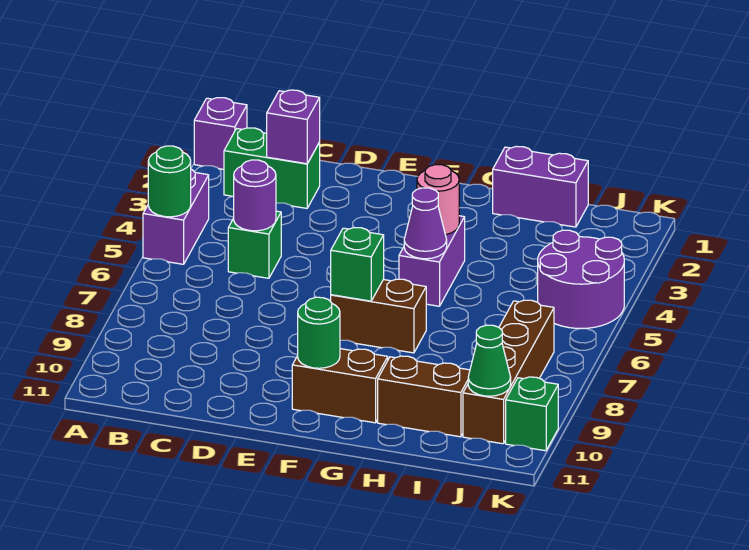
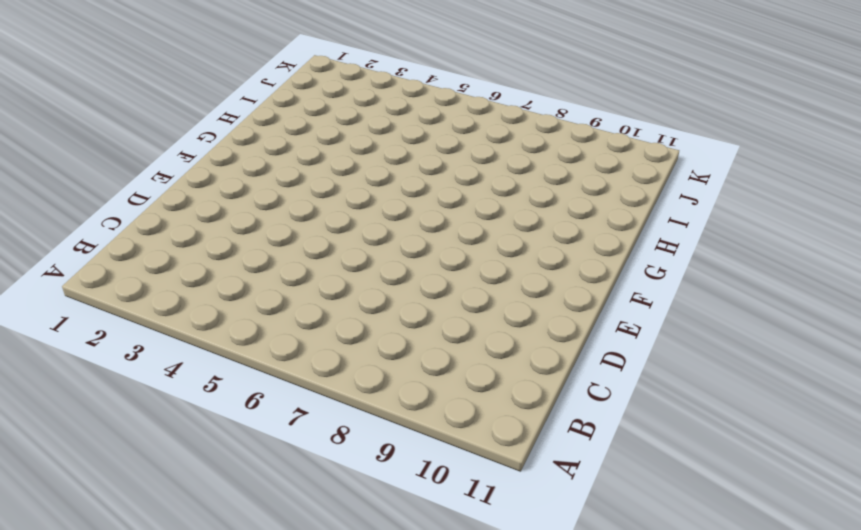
none -> purple 1x1 brick [194,98,247,169]
none -> purple 1x2 brick [143,169,209,264]
none -> green 1x2 brick [224,128,320,208]

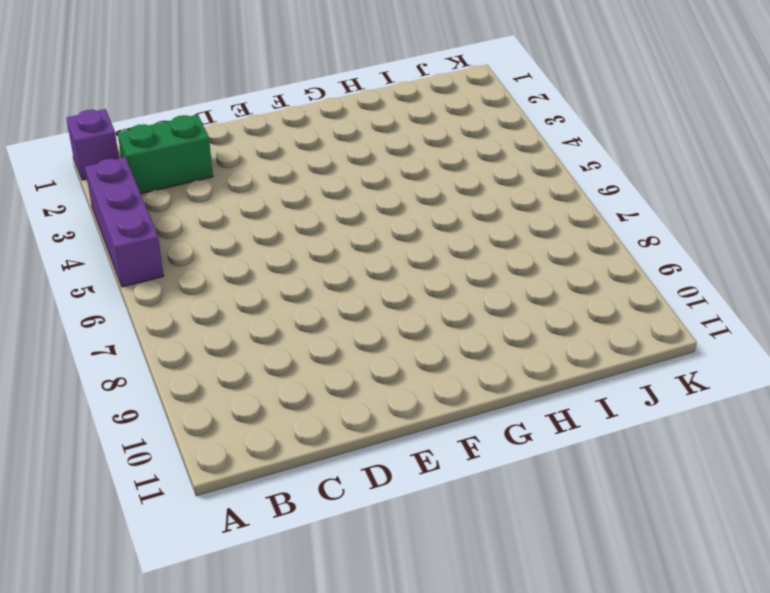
purple 1x3 brick [85,157,164,287] -> purple 1x2 brick [143,169,209,264]
none -> green 1x1 brick [228,211,281,278]
none -> brown 1x2 brick [331,279,426,353]
none -> brown 1x2 brick [292,349,388,423]

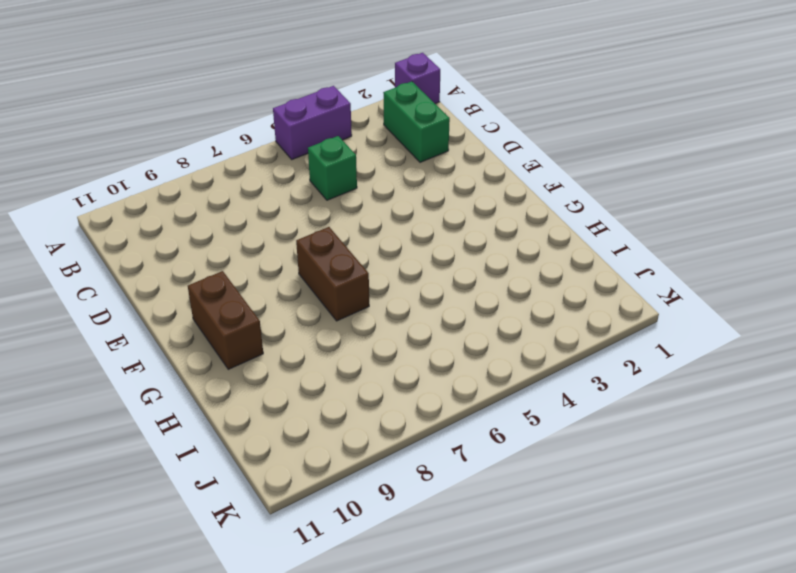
none -> purple 1x2 brick [399,216,465,306]
none -> purple 1x2 brick [493,146,588,227]
none -> brown 1x2 brick [378,356,470,437]

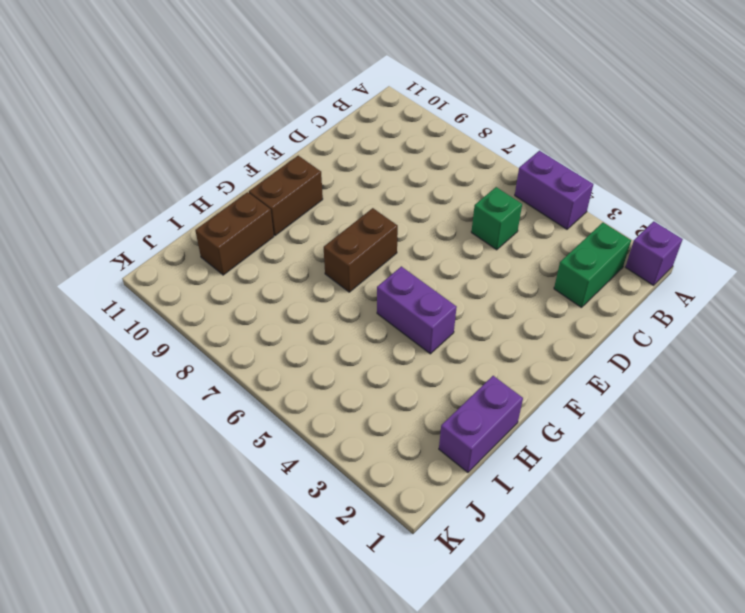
none -> purple 2x2 round brick [538,230,624,329]
none -> brown 1x4 brick [463,300,554,444]
none -> green 1x1 brick [506,377,558,451]

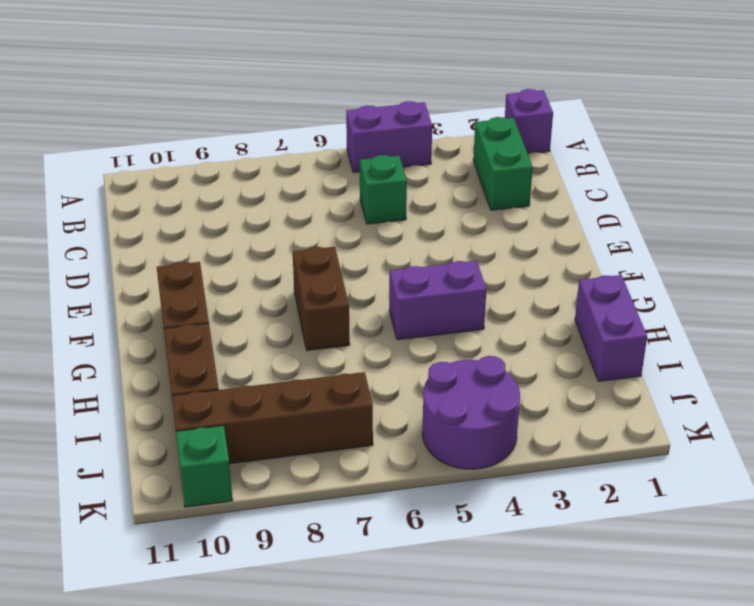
none -> green 1x1 round brick [148,146,191,217]
none -> purple 1x1 brick [267,90,320,164]
none -> purple 1x1 round brick [234,160,276,231]

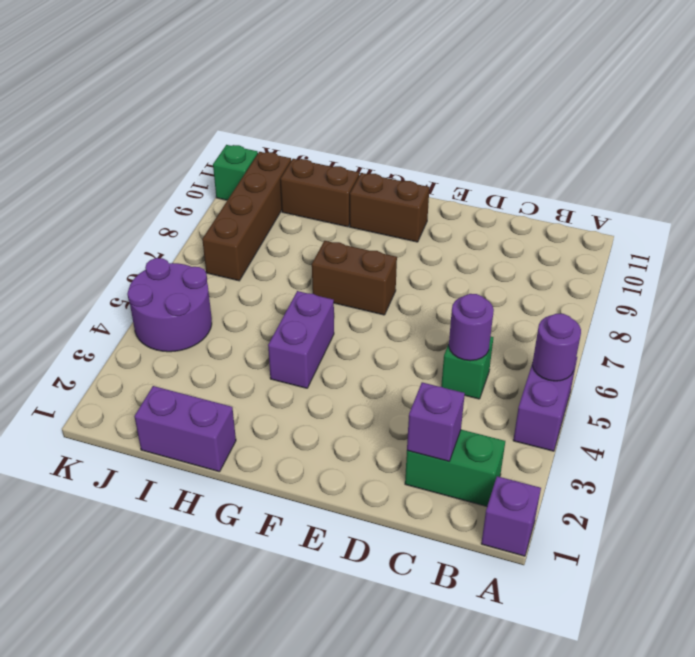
purple 1x1 round brick [533,314,581,381] -> green 1x1 round brick [148,146,191,217]
none -> green 1x1 brick [331,228,384,301]
none -> green 1x1 round brick [298,297,340,368]
none -> pink 1x1 round brick [417,165,459,235]

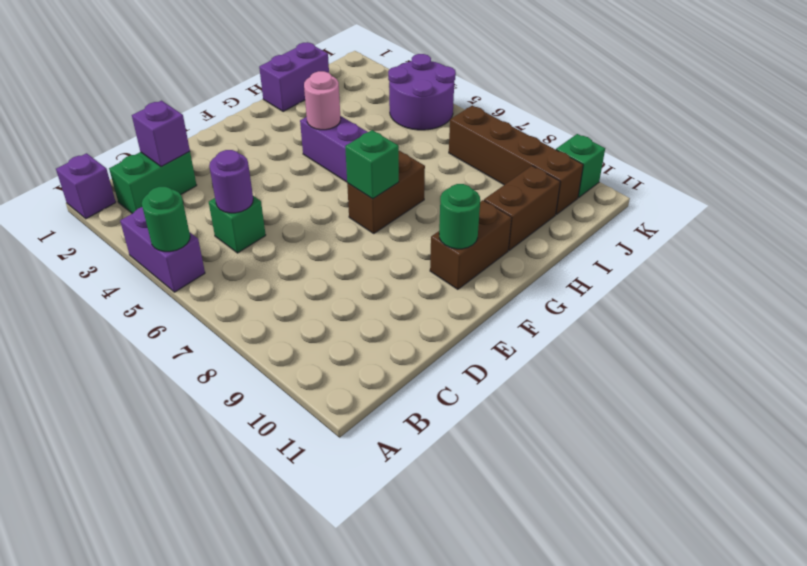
none -> purple 1x1 cone [404,188,447,259]
none -> green 1x1 cone [468,325,511,396]

